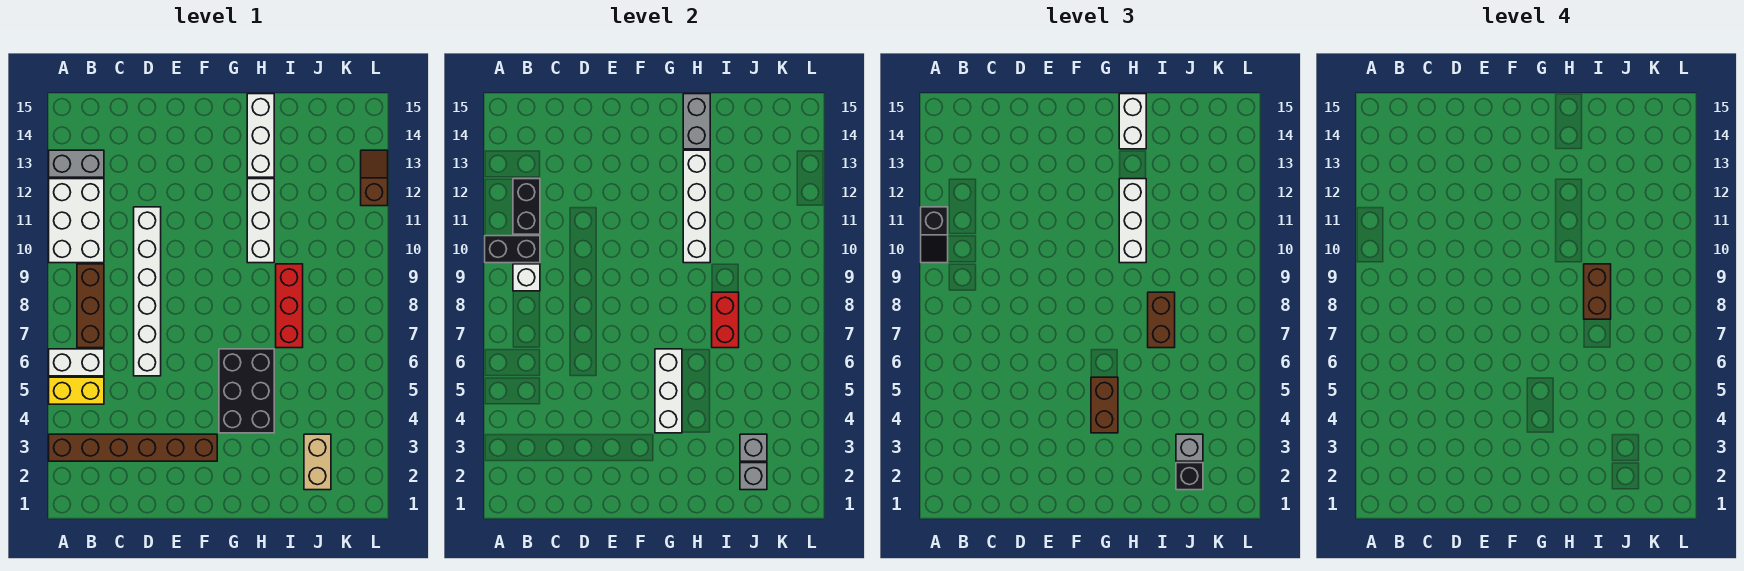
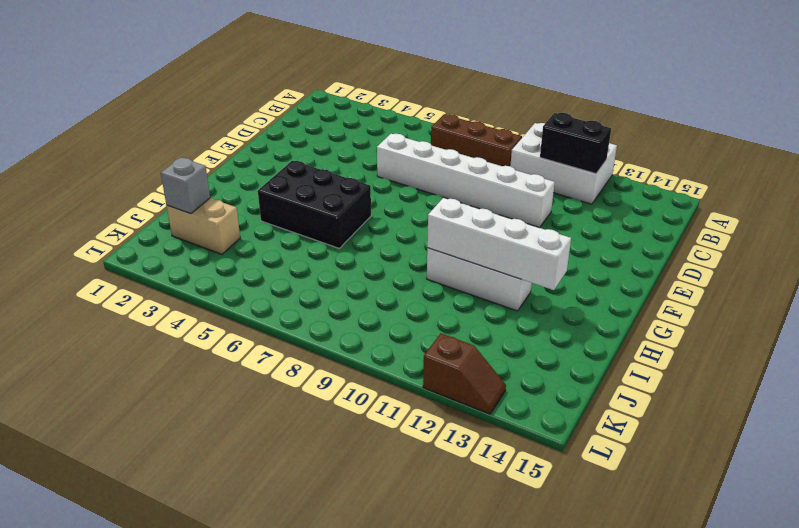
none -> brown 1x6 brick [49,434,217,461]
none -> yellow 1x2 brick [49,377,104,404]
none -> white 1x2 brick [49,349,104,376]
none -> grey 1x2 brick [49,150,104,177]

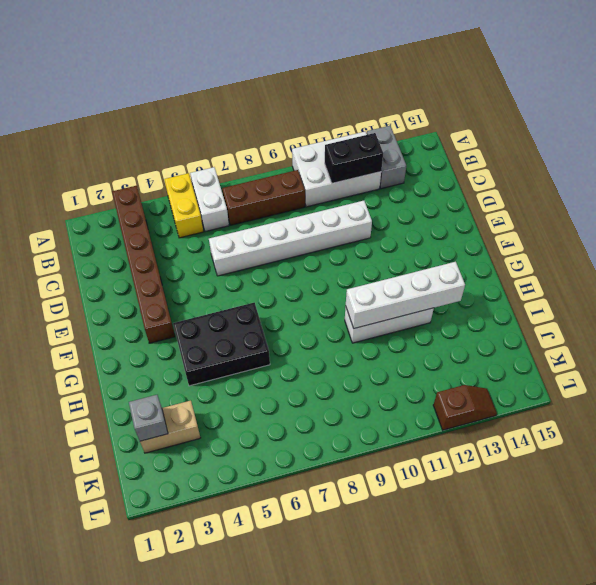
none -> white 1x3 brick [247,94,274,177]
none -> red 1x3 brick [276,264,303,348]
none -> black 1x2 brick [485,236,540,263]
none -> white 1x1 brick [513,264,540,291]

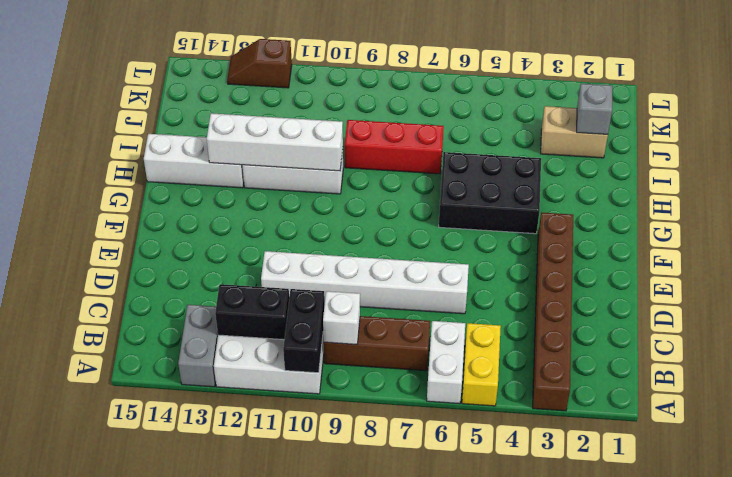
none -> white 1x3 brick [655,349,682,433]
none -> grey 1x2 brick [683,94,710,149]
none -> red 1x2 brick [712,292,739,348]
none -> grey 1x1 brick [740,434,767,461]

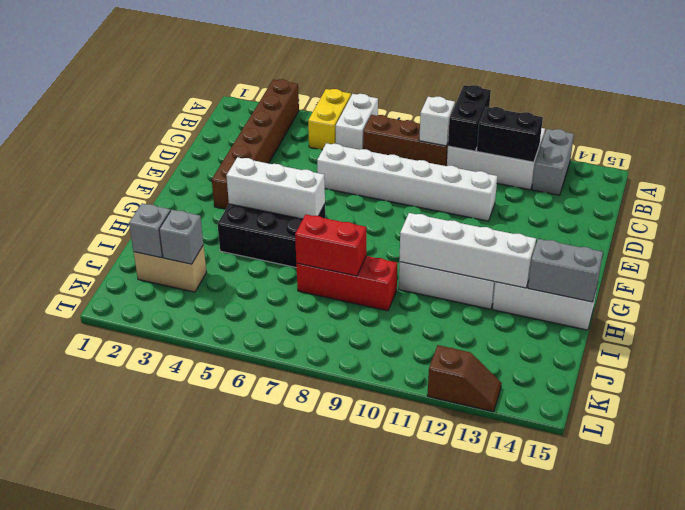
none -> black 1x2 slope [921,207,948,263]
none -> brown 1x2 brick [1091,377,1118,433]
none -> white 1x3 brick [1119,179,1146,263]
none -> white 1x2 brick [1119,94,1146,149]

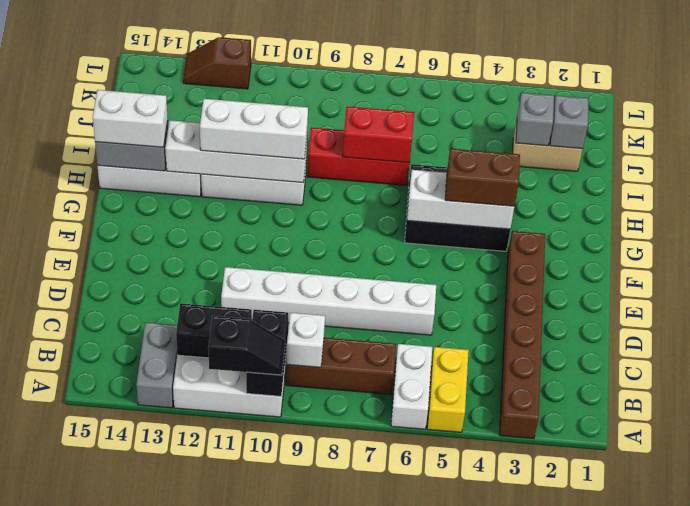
none -> brown 1x2 brick [1148,292,1175,348]
none -> black 1x1 brick [1176,463,1203,490]
none -> grey 1x1 brick [1176,434,1203,461]
none -> brown 1x2 brick [1584,264,1611,319]

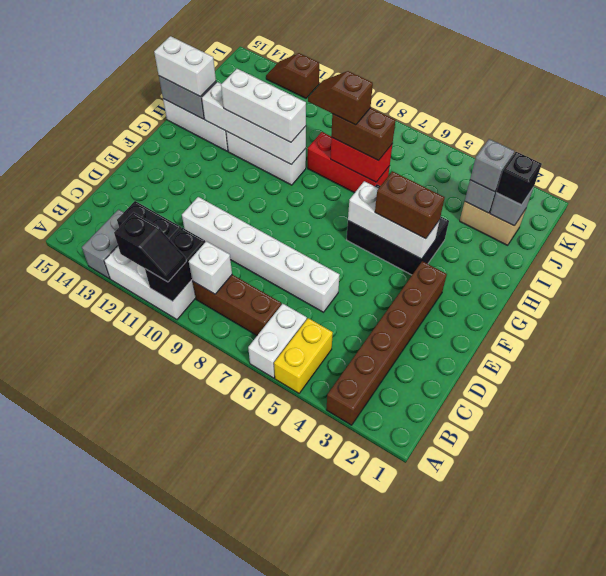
brown 1x2 slope [308,71,373,125] -> brown 1x2 brick [1584,264,1611,319]

